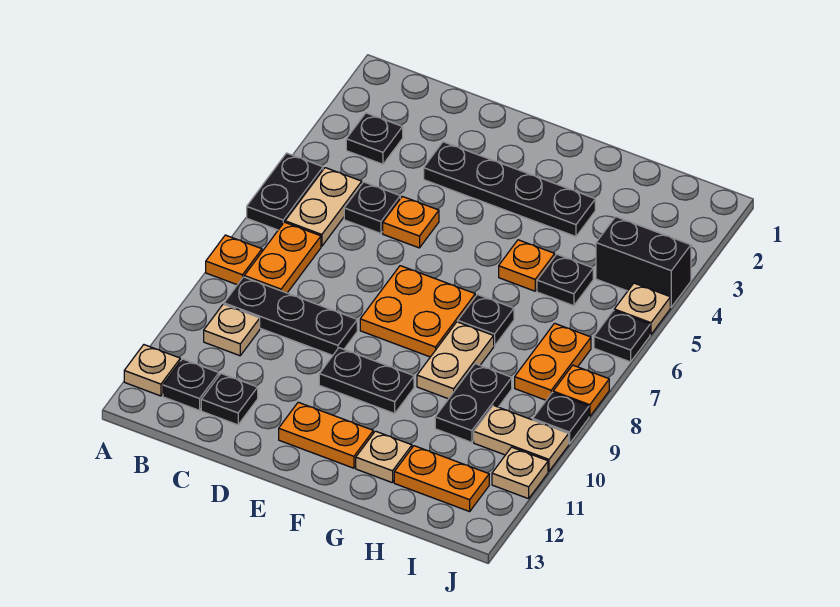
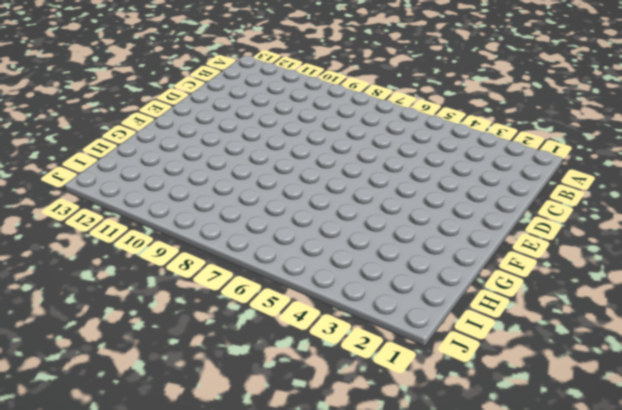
none -> black 1x2 plate [247,153,323,230]
none -> orange 1x1 plate [206,235,262,285]
none -> tan 1x1 plate [124,345,180,396]
none -> black 1x1 plate [346,113,403,164]

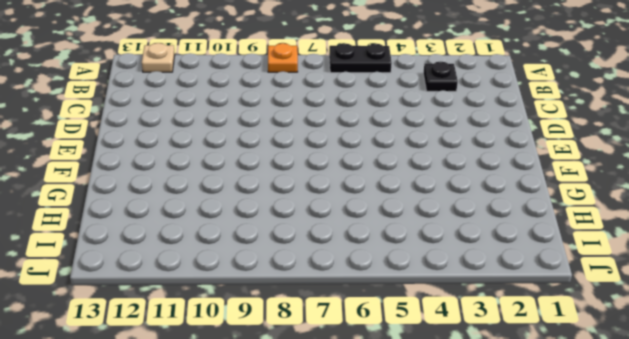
none -> tan 1x2 plate [285,168,362,246]
none -> orange 1x2 plate [244,222,321,293]
none -> black 1x3 plate [224,277,357,355]
none -> tan 1x1 plate [204,304,260,356]

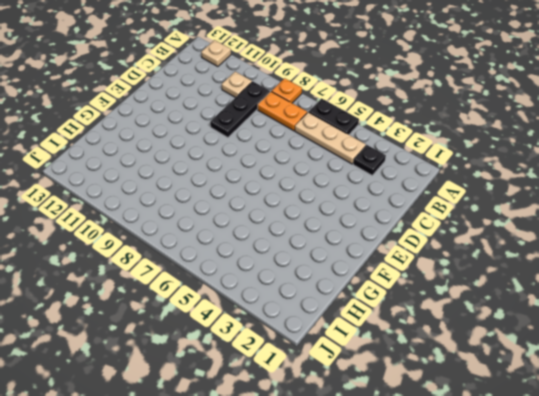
tan 1x3 plate [295,112,366,164] -> tan 1x2 plate [285,168,362,246]
none -> black 1x1 plate [163,359,219,410]
none -> black 1x1 plate [344,182,400,233]
none -> black 1x1 plate [201,374,258,425]
none -> black 1x4 plate [424,142,595,237]

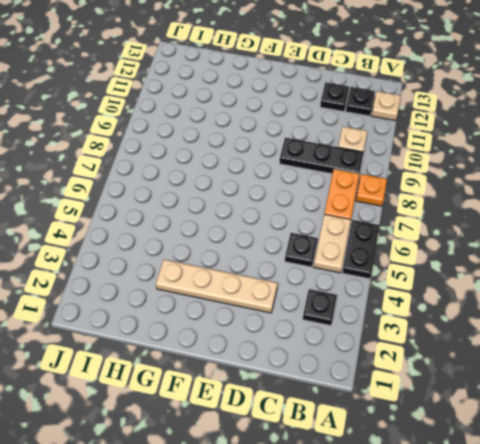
tan 1x4 plate [156,260,278,313] -> black 1x4 plate [424,142,595,237]
none -> orange 1x1 plate [383,196,439,248]
none -> orange 2x2 plate [360,266,475,357]
none -> black 1x2 plate [319,348,414,413]
none -> orange 1x2 plate [279,402,373,468]

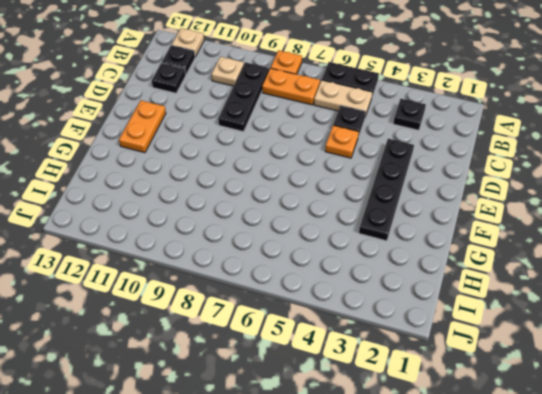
none -> orange 2x2 plate [360,266,475,357]
none -> black 1x2 plate [319,348,414,413]
none -> orange 1x1 plate [499,240,555,291]
none -> black 1x1 plate [458,294,514,346]

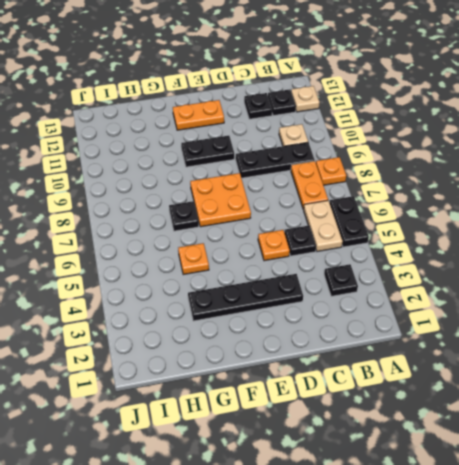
none -> tan 1x2 plate [417,322,494,399]
none -> tan 1x1 plate [356,431,412,483]
none -> black 1x1 plate [537,254,593,306]
none -> black 1x2 plate [435,364,512,442]

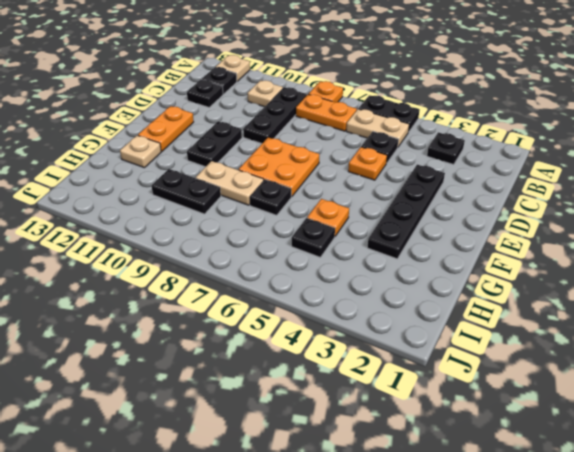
none -> orange 1x2 plate [394,446,489,512]
none -> black 1x2 brick [596,217,691,307]
none -> orange 1x2 plate [515,323,591,400]
none -> tan 1x2 plate [474,405,569,471]

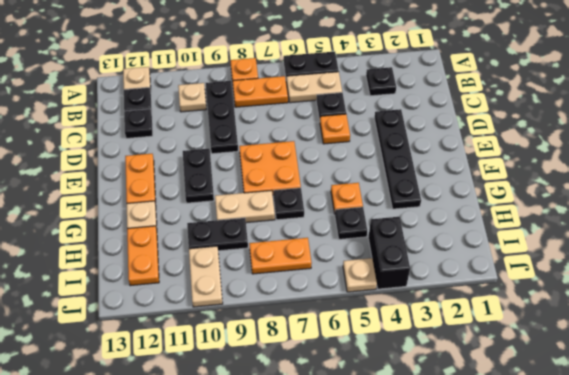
none -> black 1x1 plate [594,311,650,362]
none -> orange 1x1 plate [553,365,609,417]
none -> black 1x1 plate [533,393,589,444]
none -> tan 1x1 plate [492,447,548,499]

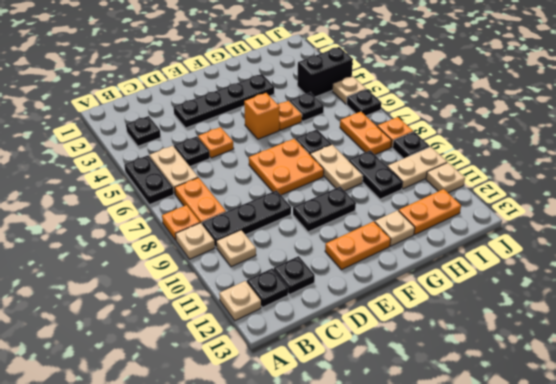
tan 1x1 plate [176,223,215,259] -> none
orange 1x1 brick [244,93,280,139] -> none

